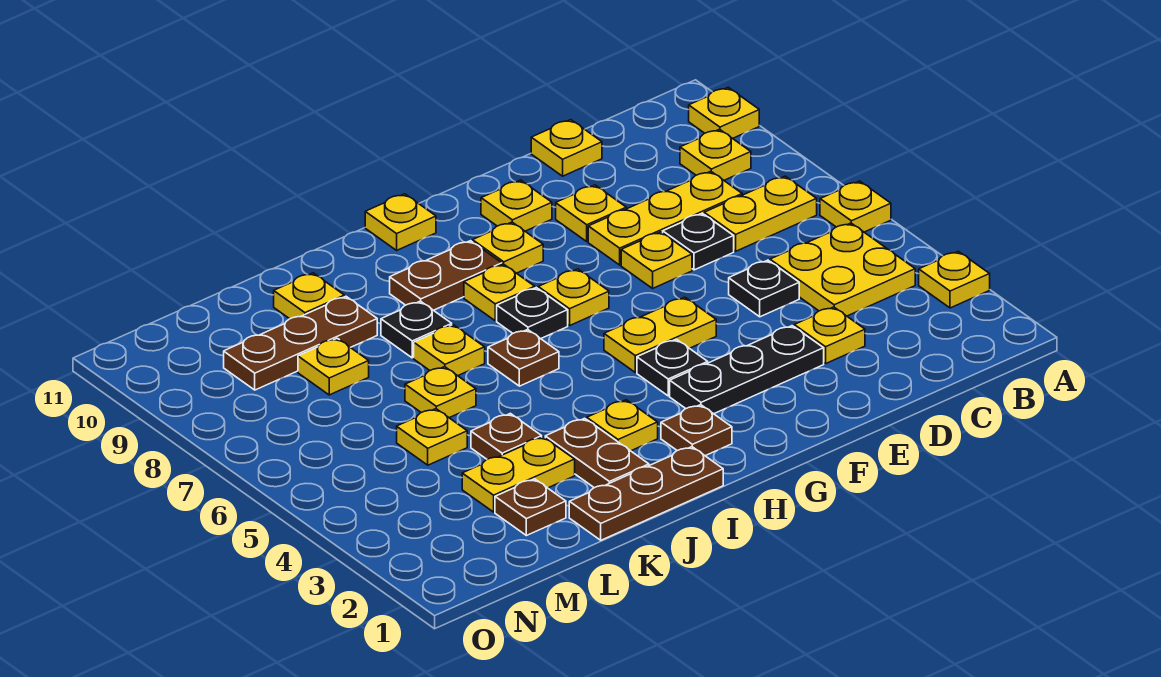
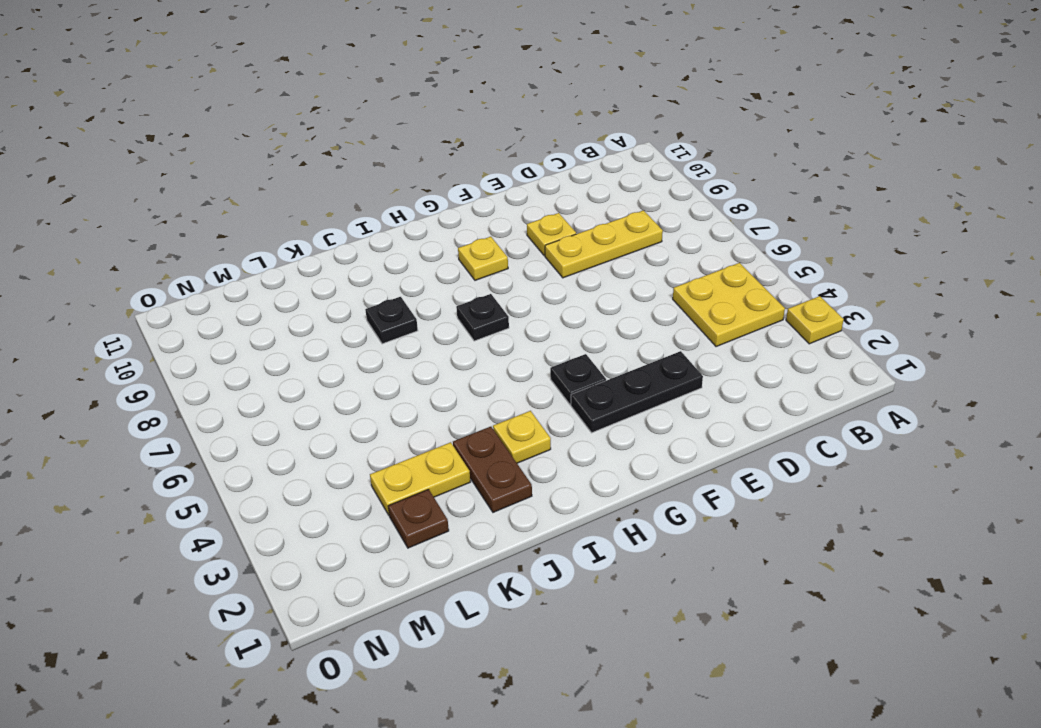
none -> yellow 1x1 plate [820,181,891,232]
none -> yellow 1x1 plate [689,87,759,138]
none -> yellow 1x2 plate [704,176,817,251]
none -> yellow 1x1 plate [680,129,751,180]

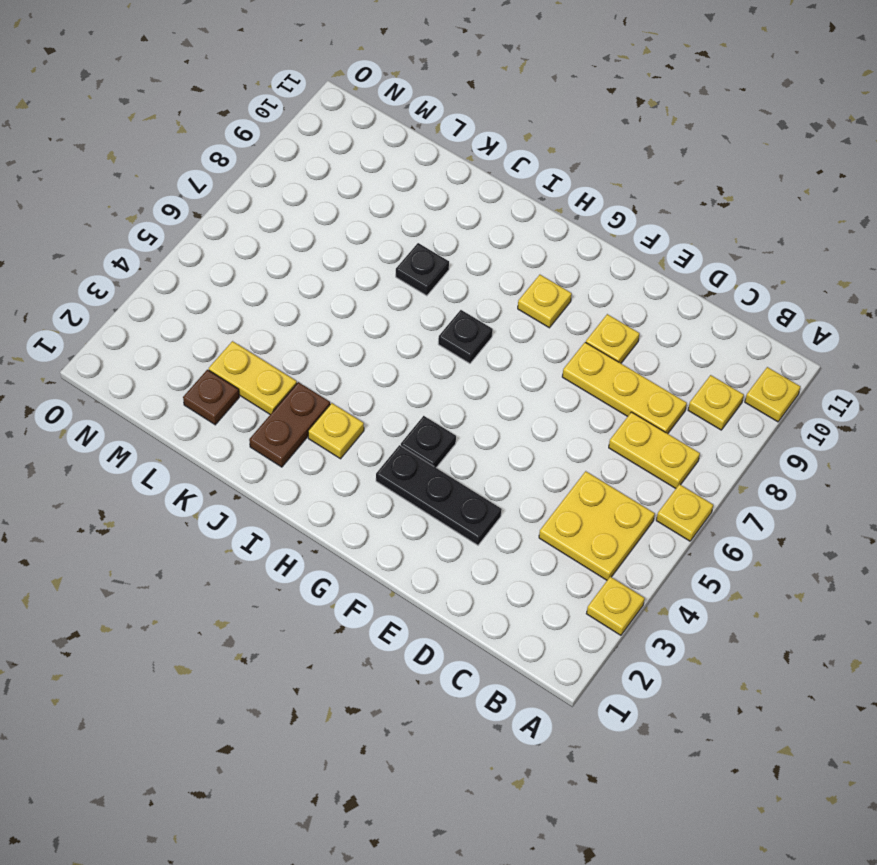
none -> yellow 1x1 plate [794,307,865,364]
none -> black 1x1 plate [729,260,799,317]
none -> black 1x1 plate [663,213,734,270]
none -> yellow 1x1 plate [531,120,602,176]

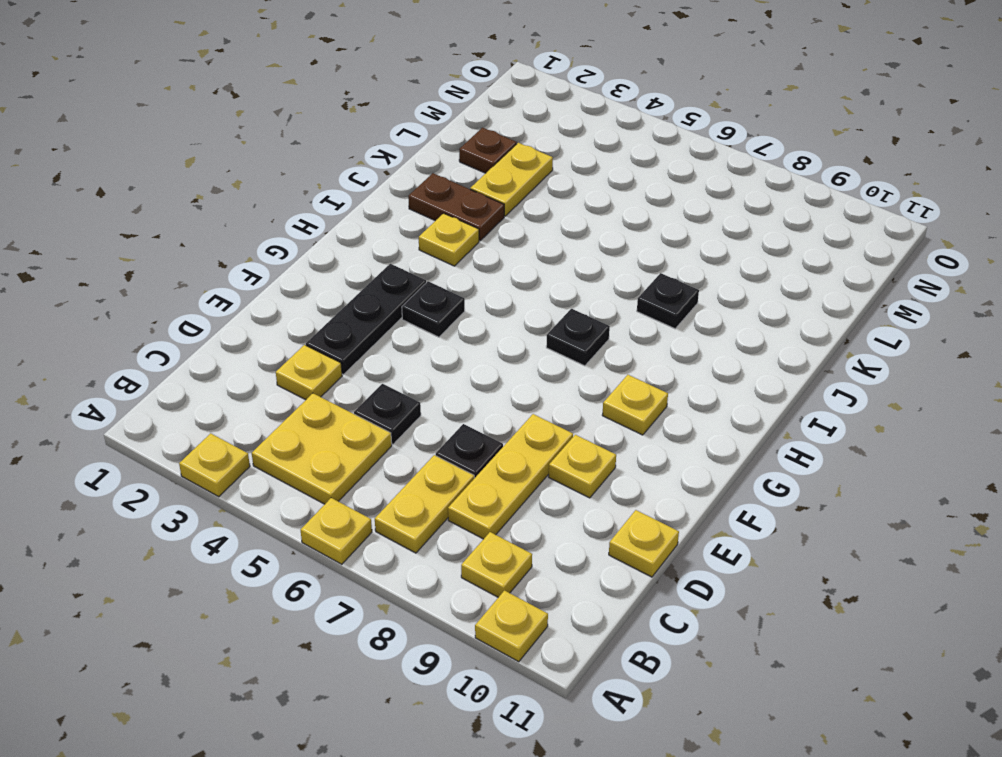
none -> yellow 1x1 plate [621,232,692,288]
none -> yellow 1x2 plate [604,297,716,372]
none -> yellow 1x1 plate [481,180,552,231]
none -> yellow 1x1 plate [538,269,609,326]

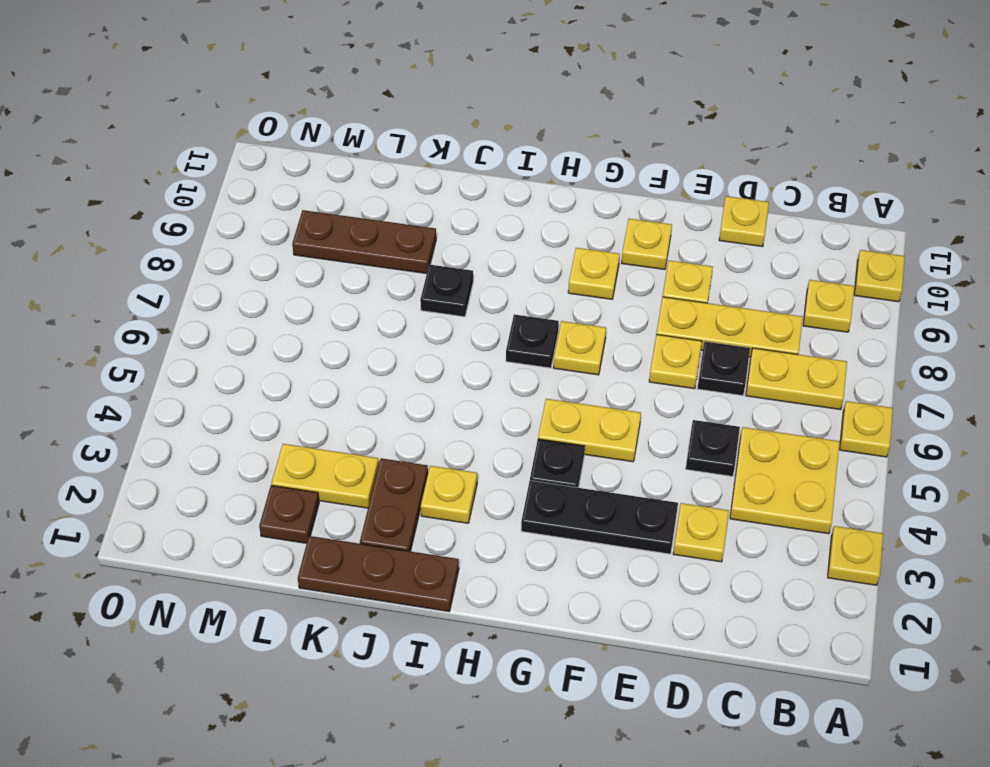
none -> brown 1x1 plate [661,405,732,456]
none -> yellow 1x1 plate [464,264,535,321]
none -> brown 1x2 plate [390,241,502,310]
none -> yellow 1x1 plate [365,194,436,250]

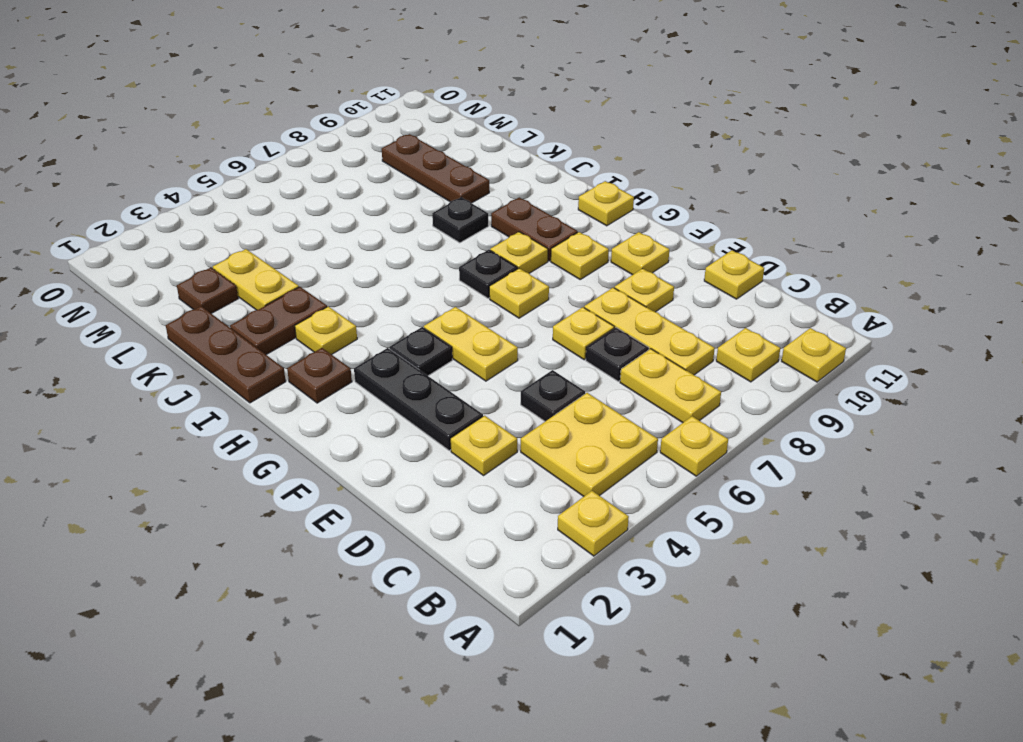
none -> brown 1x1 plate [488,330,559,386]
none -> yellow 1x1 plate [414,325,485,376]
none -> brown 1x1 plate [471,413,542,459]
none -> yellow 1x1 plate [405,367,476,418]

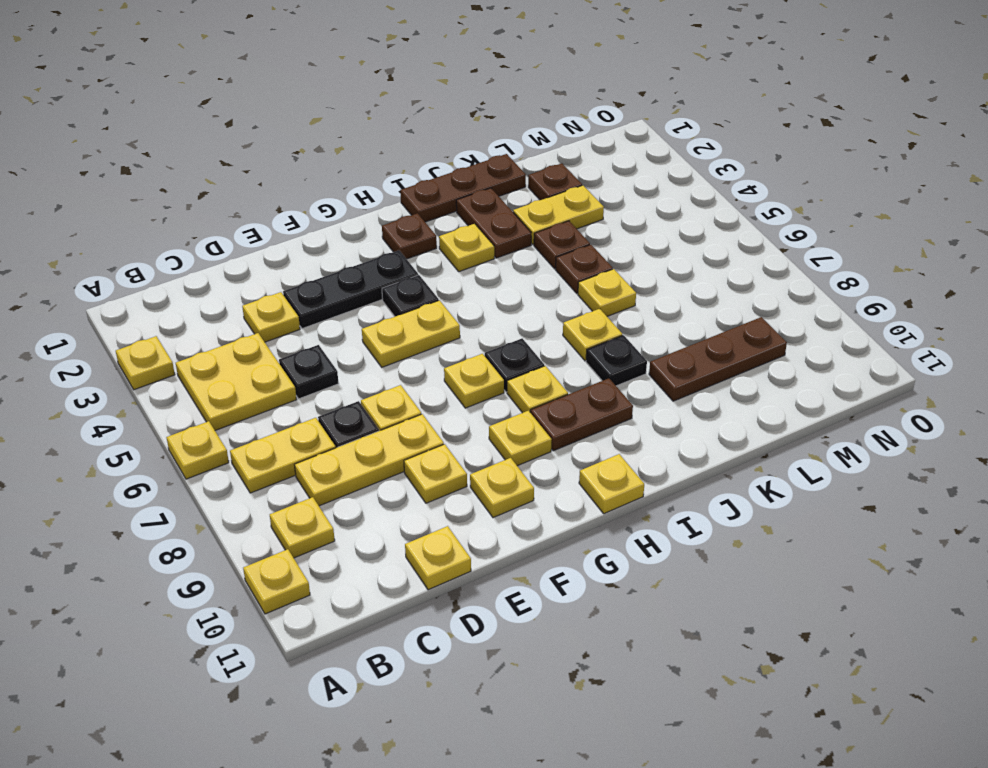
brown 1x1 plate [556,245,613,293] -> brown 1x1 plate moved to [488,330,559,386]
none -> yellow 1x1 plate [274,273,344,319]
none -> yellow 1x1 plate [397,409,467,465]
none -> yellow 1x1 plate [298,338,369,395]

